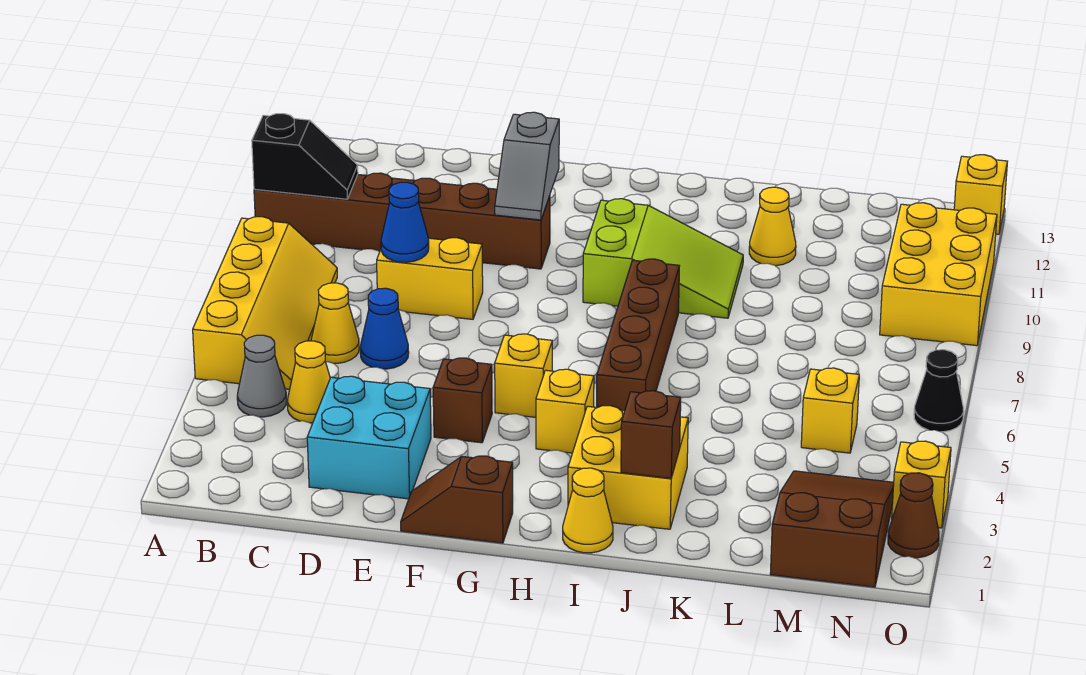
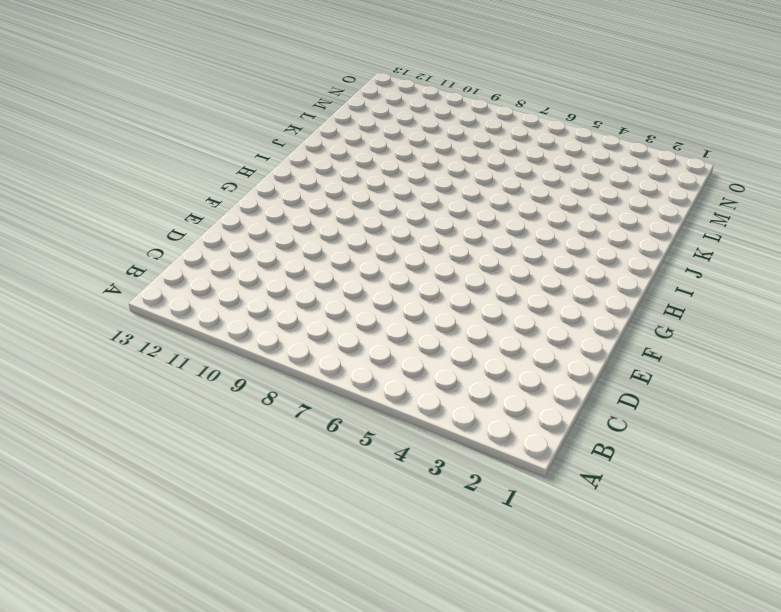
none -> yellow 2x4 slope [193,217,337,389]
none -> brown 1x6 brick [254,173,550,269]
none -> grey 1x1 cone [237,335,286,417]

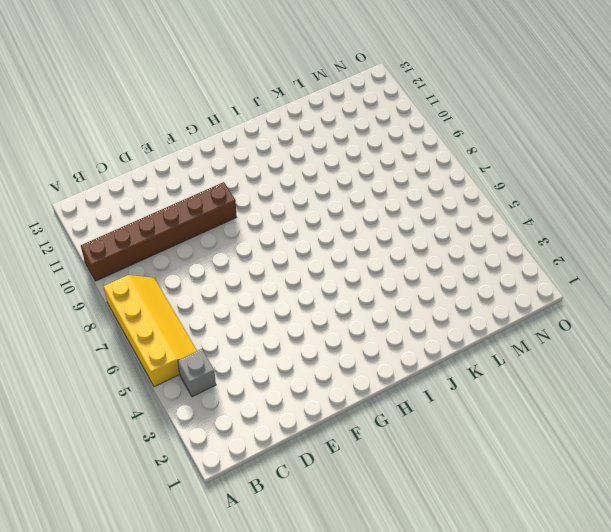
grey 1x1 brick [178,349,216,397] -> grey 1x1 cone [237,335,286,417]
none -> yellow 1x1 cone [287,341,330,423]
none -> yellow 1x1 cone [311,283,359,363]
none -> cyan 2x2 brick [307,376,431,499]

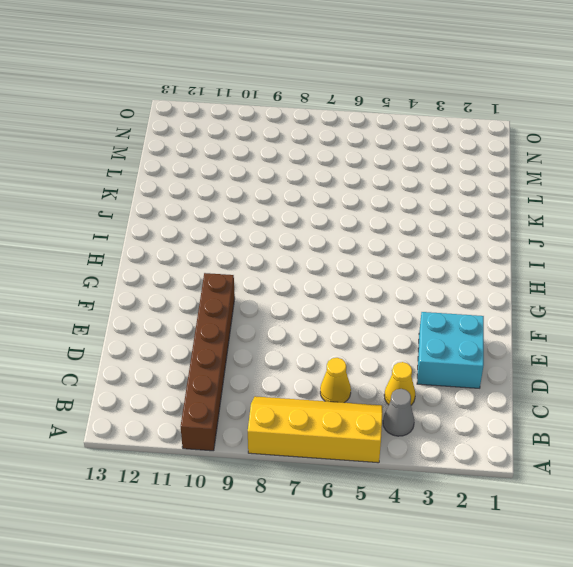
none -> blue 1x1 cone [360,288,409,369]
none -> yellow 1x2 brick [377,238,483,319]
none -> brown 1x2 slope [401,456,513,543]

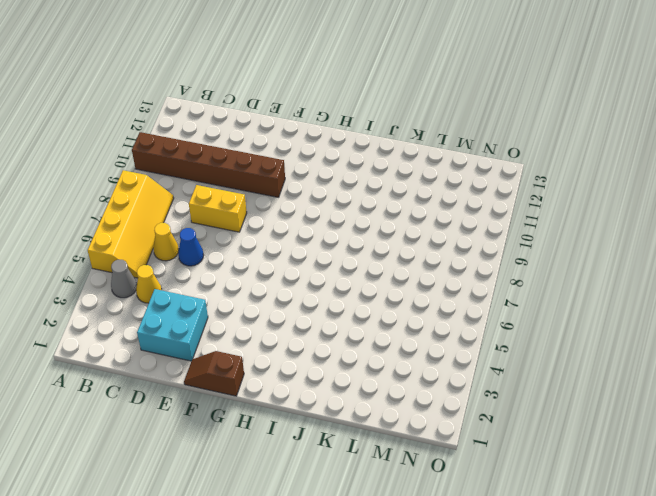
none -> brown 1x1 brick [433,358,492,443]
none -> yellow 1x1 brick [495,334,552,417]
none -> yellow 1x1 brick [536,369,594,453]

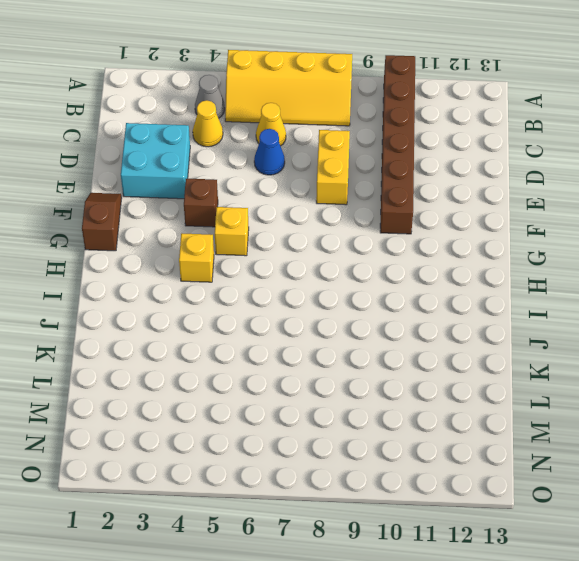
none -> lime 2x3 slope [583,199,743,318]
none -> yellow 1x1 cone [563,468,613,553]
none -> yellow 2x2 brick [568,406,688,529]

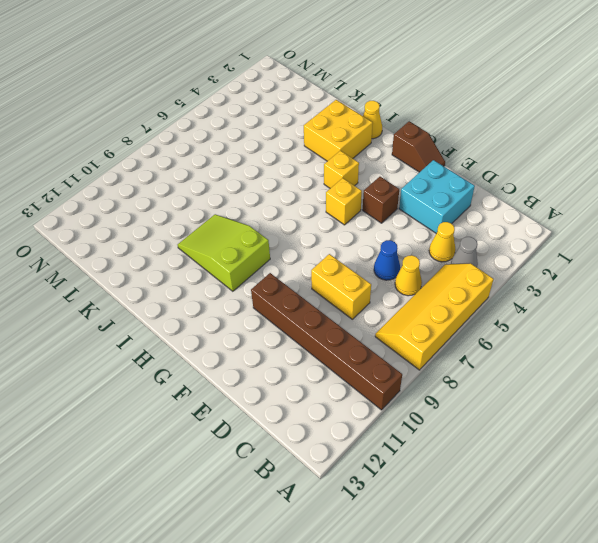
none -> brown 1x4 brick [597,259,679,411]
none -> yellow 1x1 cone [749,187,796,266]
none -> brown 2x3 slope [770,471,894,587]

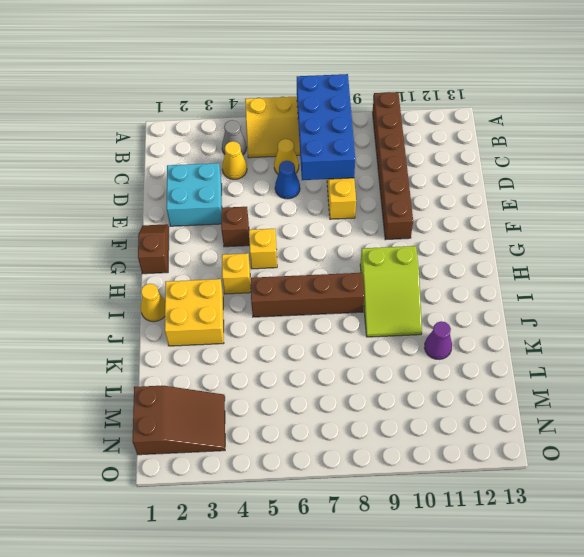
blue 2x4 brick [297,74,355,180] -> blue 1x1 cone [381,182,429,262]
purple 1x1 cone [424,321,452,359] -> yellow 1x1 cone [749,187,796,266]
none -> yellow 1x1 brick [801,368,859,453]
none -> yellow 2x3 brick [880,203,997,346]
none -> brown 1x1 cone [888,473,939,558]

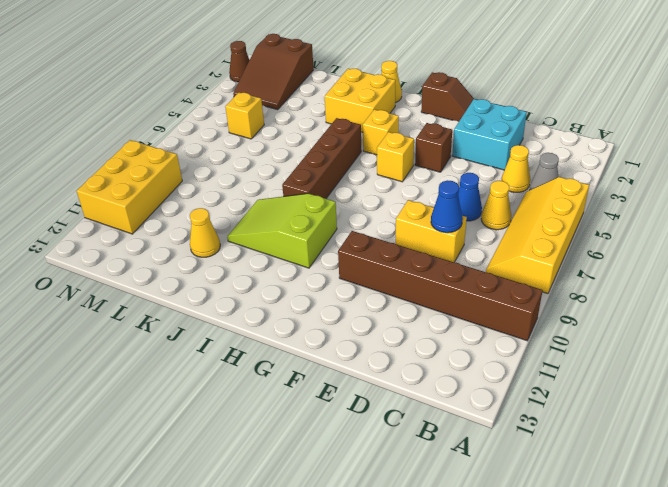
none -> yellow 1x1 brick [892,441,951,528]
none -> black 1x1 cone [914,350,964,432]
none -> yellow 1x1 brick [954,155,1008,234]

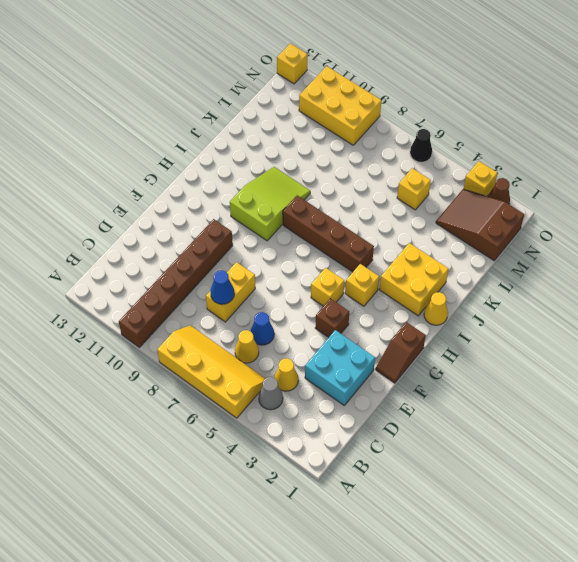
none -> yellow 1x1 cone [749,187,796,266]
none -> black 1x2 slope [252,114,358,199]
none -> grey 1x2 slope [495,112,559,220]

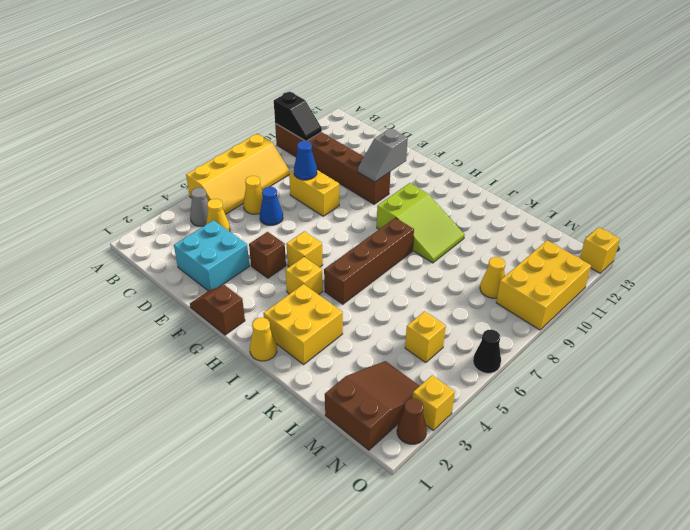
yellow 1x1 cone [480,257,505,298] -> yellow 1x1 cone moved to [749,187,796,266]
none -> brown 1x1 brick [621,391,681,478]

